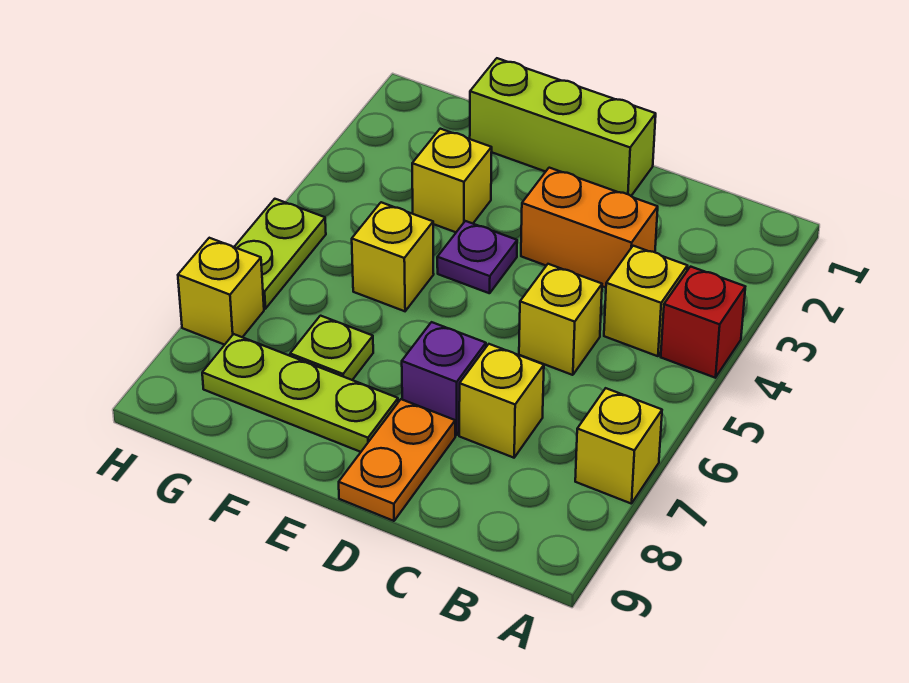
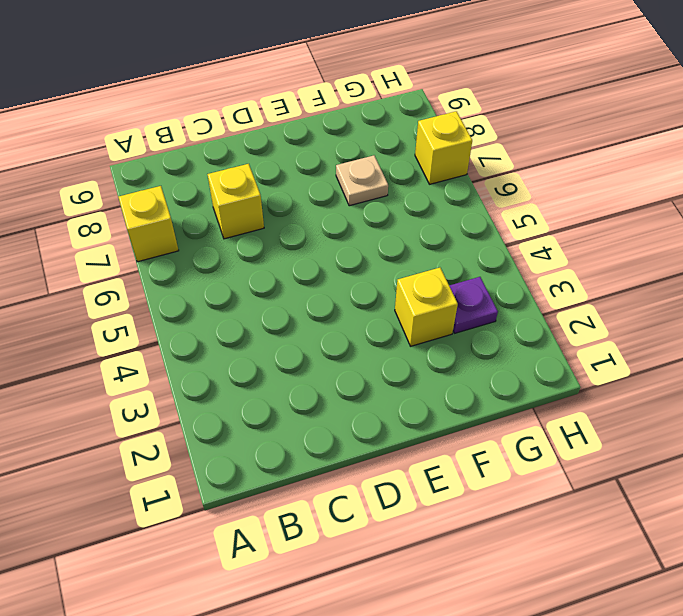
tan 1x1 plate [336,155,388,206] -> lime 1x1 plate [290,316,373,380]
purple 1x1 plate [449,277,498,333] -> purple 1x1 plate moved to [437,221,517,293]
none -> red 1x1 brick [661,267,745,378]
none -> yellow 1x1 brick [604,246,687,356]
none -> orange 1x2 brick [521,168,658,288]

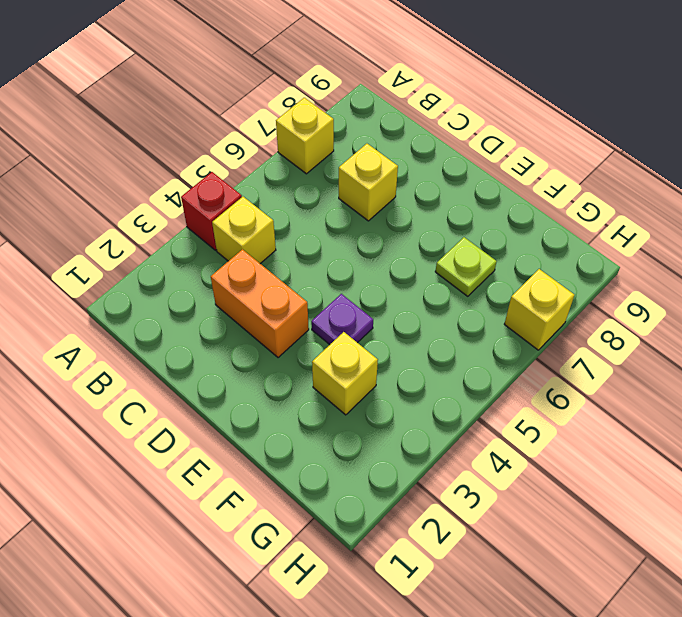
none -> yellow 1x1 brick [519,264,602,375]
none -> lime 1x3 brick [470,58,656,196]
none -> purple 1x1 brick [402,322,486,435]

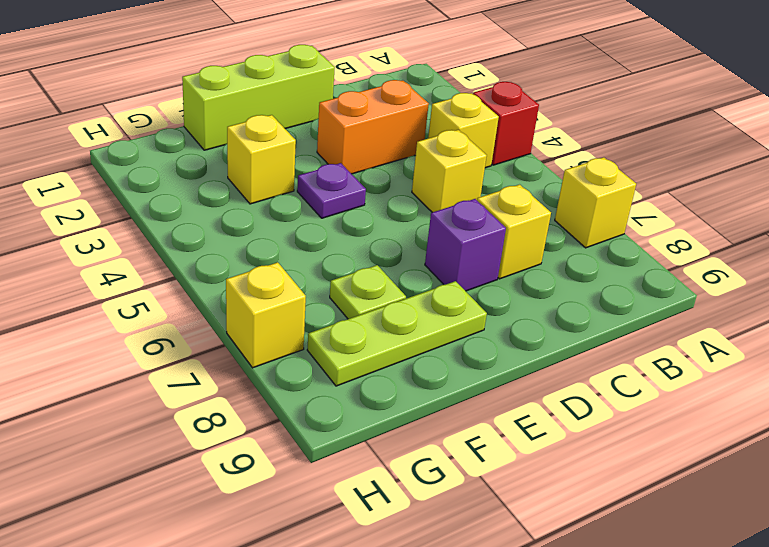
none -> orange 1x2 plate [339,399,455,521]
none -> yellow 1x1 brick [352,202,434,311]
none -> lime 1x2 plate [235,199,326,309]

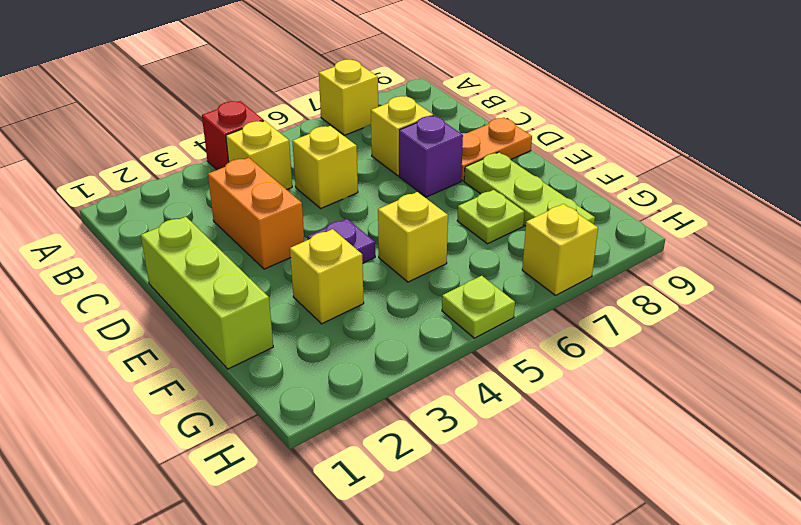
lime 1x1 plate [442,276,515,338] -> lime 1x2 plate [235,199,326,309]

